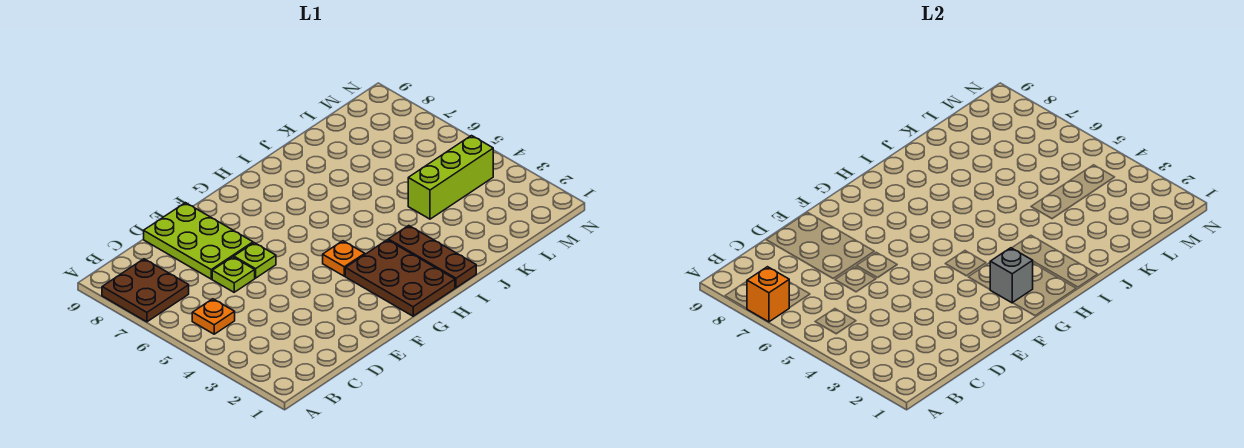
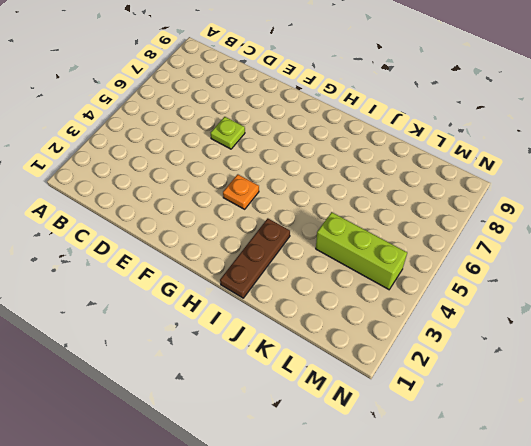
none -> brown 2x2 plate [102,259,189,322]
none -> orange 1x1 plate [192,299,235,334]

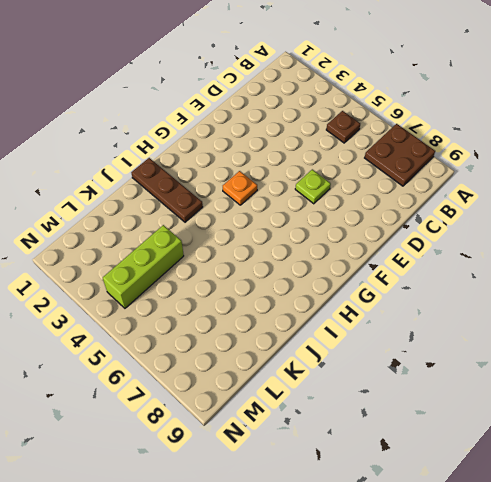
brown 1x1 plate [326,111,360,143] -> orange 1x1 plate [192,299,235,334]
none -> lime 1x1 plate [212,257,255,292]
none -> lime 2x3 plate [144,203,253,279]

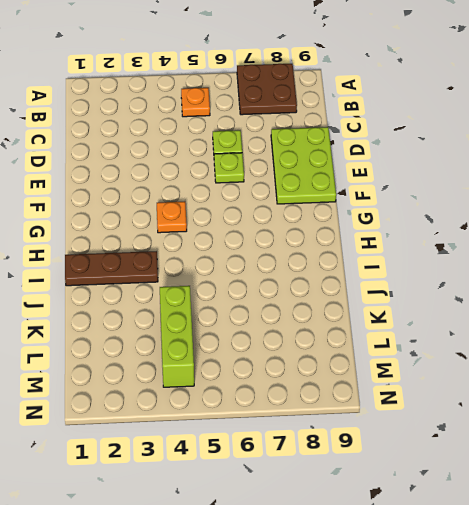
lime 2x3 plate [271,127,336,204] -> lime 2x3 plate turned to [144,203,253,279]
none -> brown 2x3 plate [345,240,455,316]
none -> orange 1x1 brick [747,267,789,322]

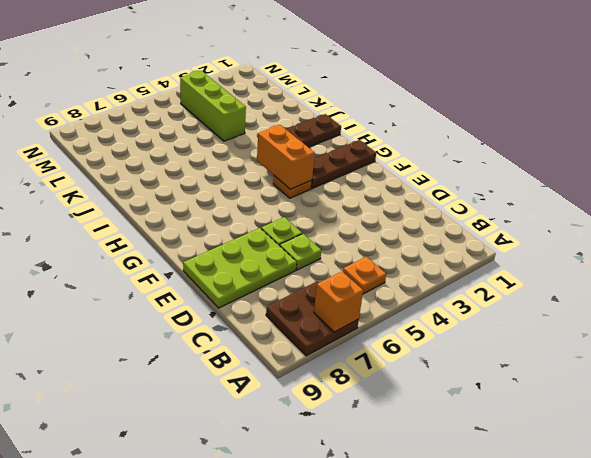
brown 1x3 plate [311,140,376,188] -> brown 2x3 plate [345,240,455,316]
orange 1x2 brick [257,125,315,189] -> none
none -> grey 1x1 brick [990,248,1033,303]

